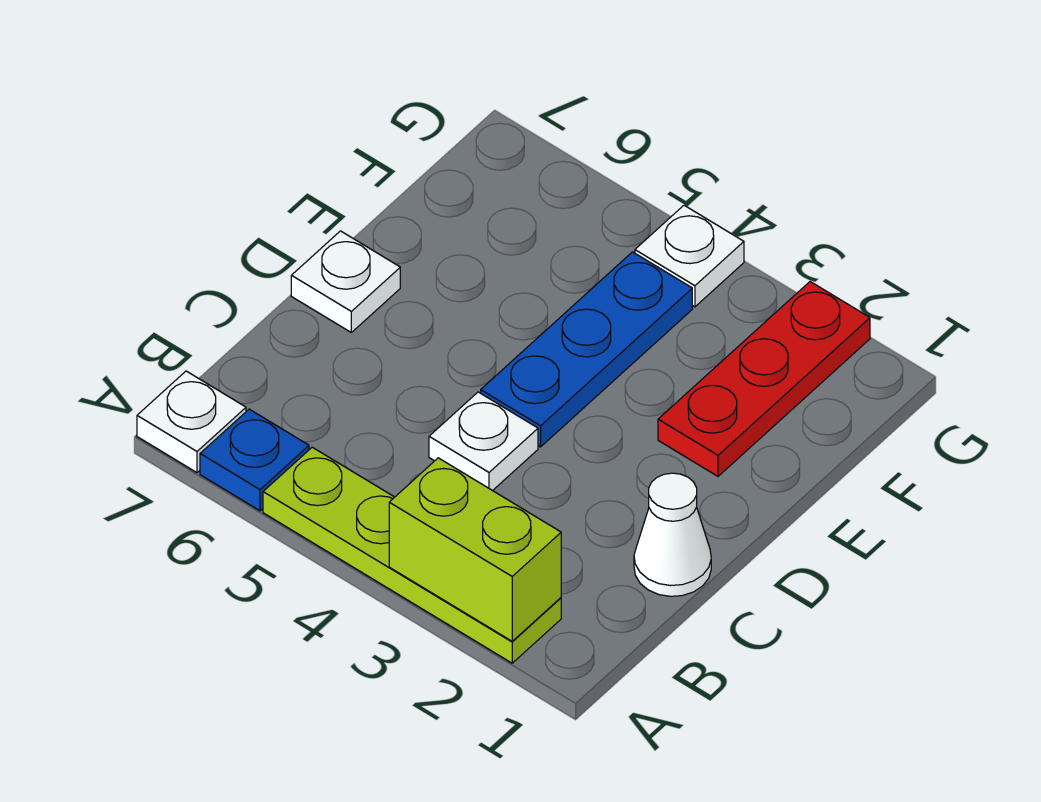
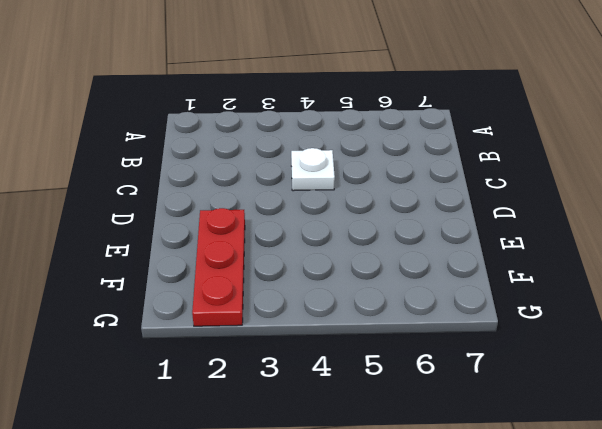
none -> lime 1x4 plate [263,447,561,663]
none -> blue 1x1 plate [200,409,309,511]

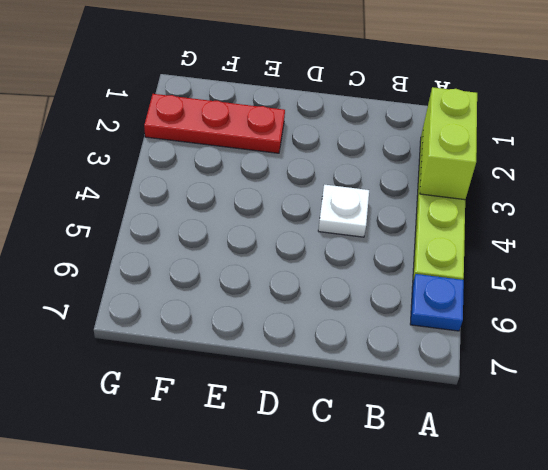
none -> white 1x1 plate [137,371,246,473]
none -> white 1x1 cone [634,473,711,596]

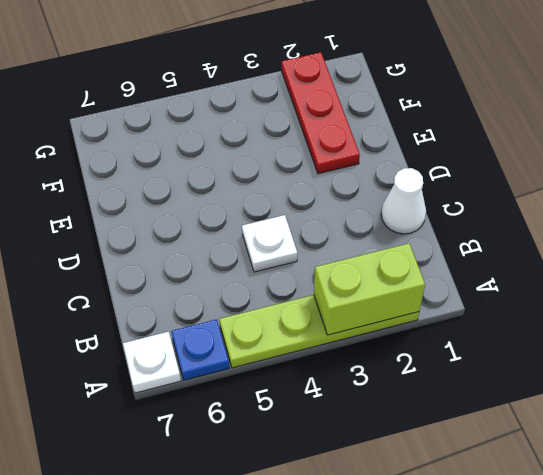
none -> blue 1x3 plate [481,252,692,447]
none -> white 1x1 plate [291,231,400,332]

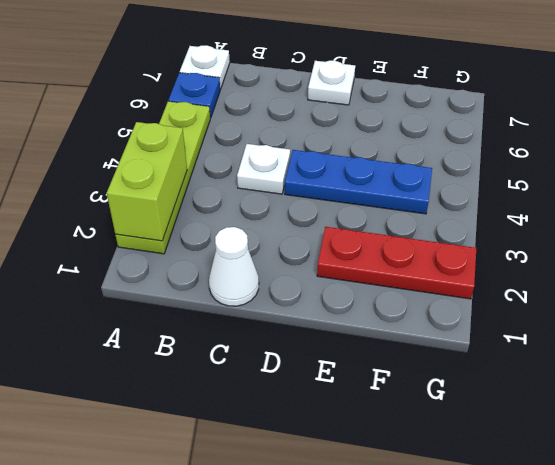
none -> white 1x1 plate [635,205,744,307]

